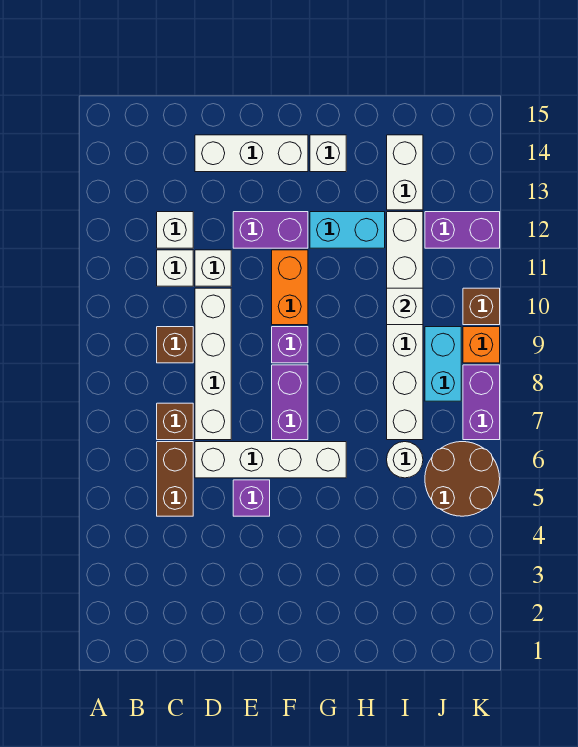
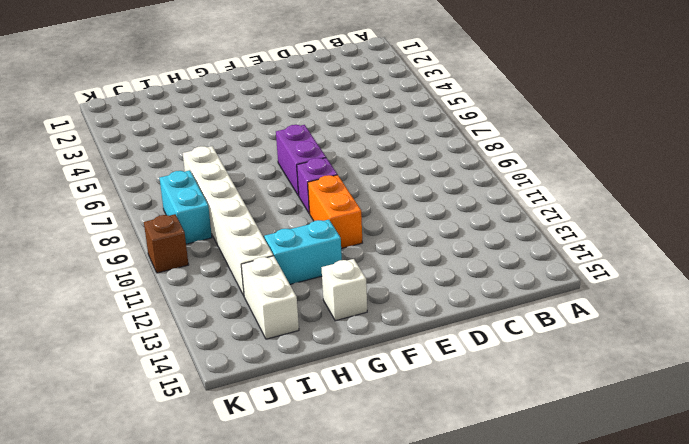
none -> brown 1x2 brick [157,442,193,516]
none -> brown 1x1 brick [157,403,193,440]
none -> brown 1x1 brick [157,327,193,363]

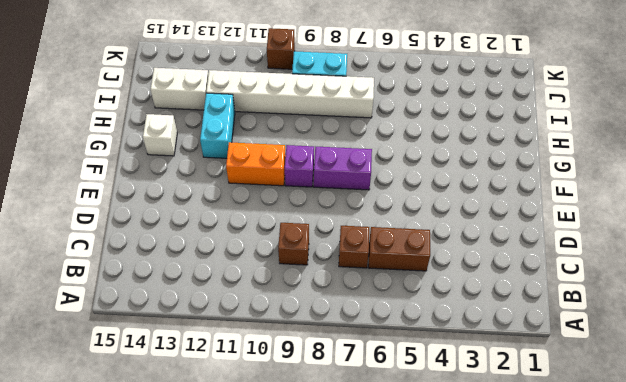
none -> white 1x1 brick [157,250,193,286]
none -> white 1x1 brick [157,212,193,248]
none -> white 1x4 brick [195,442,346,478]

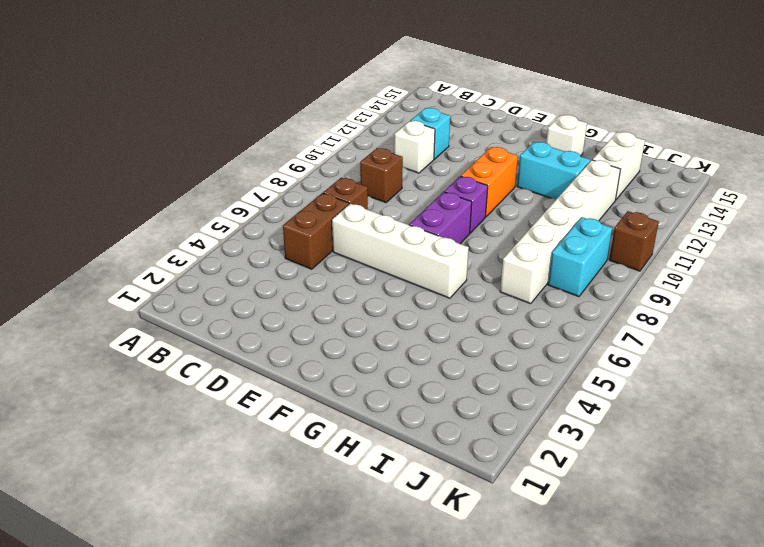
cyan 1x1 brick [411,108,450,159] -> white 1x1 brick [157,212,193,248]
none -> white 1x4 brick [195,288,231,440]
none -> white 1x1 brick [195,250,231,286]
none -> white 1x3 brick [195,135,308,172]

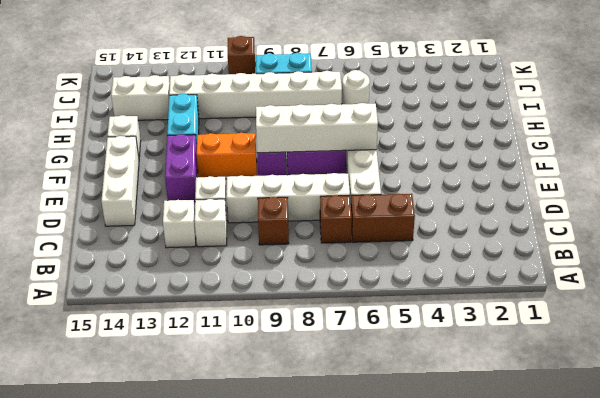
white 1x4 brick [256,103,378,153] -> none
none -> purple 1x1 brick [233,480,270,516]
none -> brown 2x2 round brick [425,442,500,516]
none -> purple 1x2 brick [425,212,500,248]

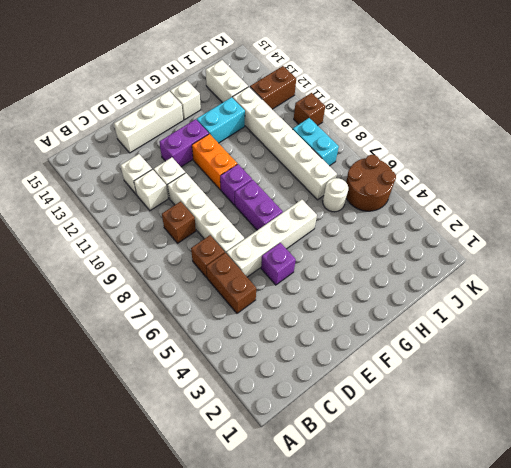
brown 1x2 brick [250,66,296,109] -> purple 1x2 brick [425,212,500,248]
none -> purple 1x2 brick [463,365,500,440]
none -> orange 1x1 brick [463,327,500,363]
none -> white 1x1 brick [387,288,423,325]

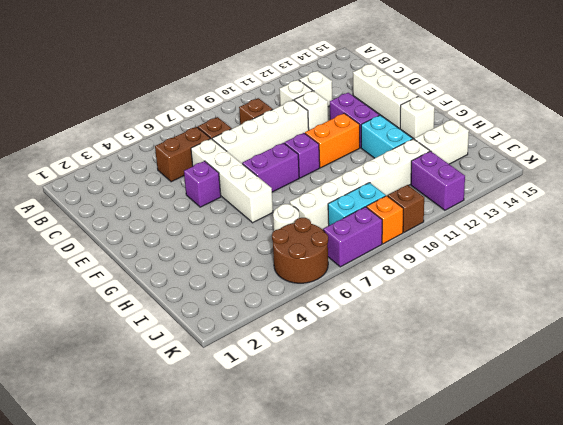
none -> white 1x1 brick [387,288,423,325]

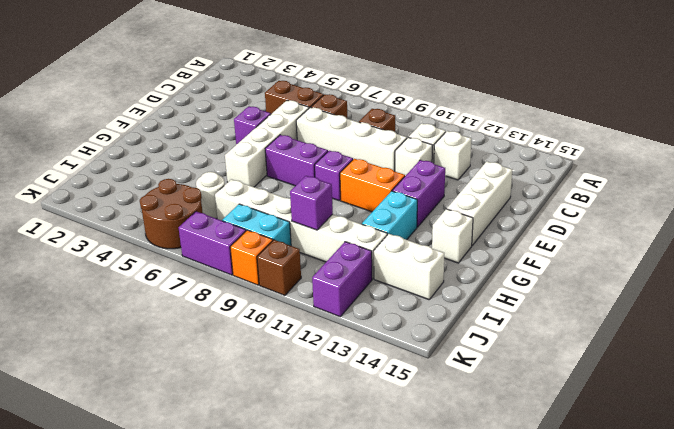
purple 1x1 brick [290,176,333,230] -> white 1x1 brick [387,288,423,325]

